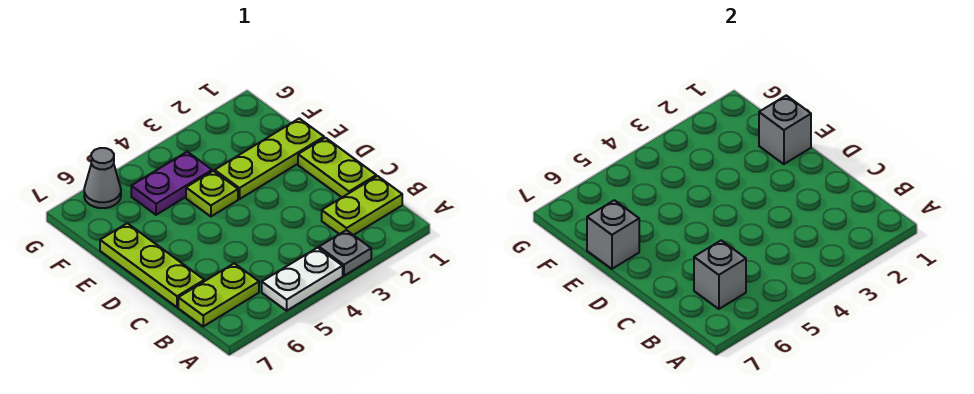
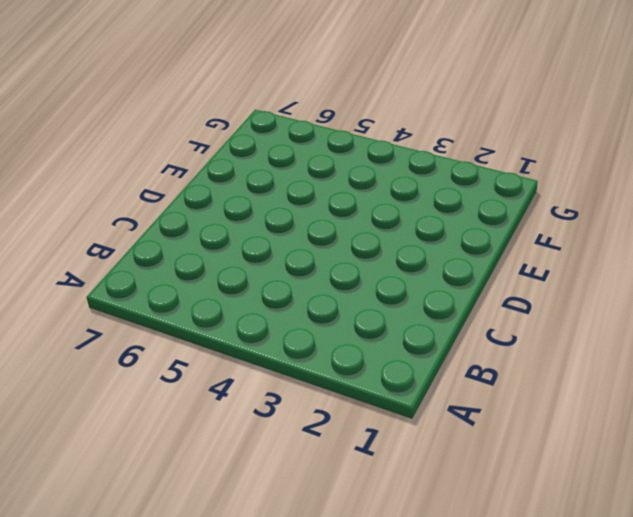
none -> grey 1x1 plate [319,230,371,276]
none -> white 1x2 plate [262,248,343,311]
none -> lime 1x2 plate [322,176,402,235]

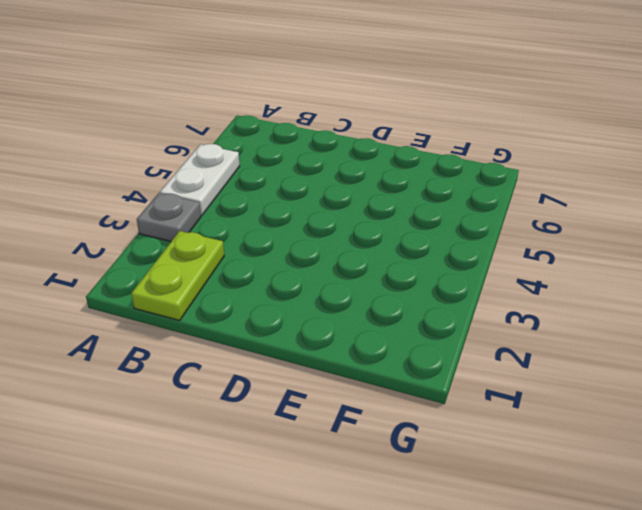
none -> lime 1x2 plate [178,263,259,326]
none -> lime 1x2 plate [298,138,376,197]
none -> lime 1x3 plate [100,223,204,307]

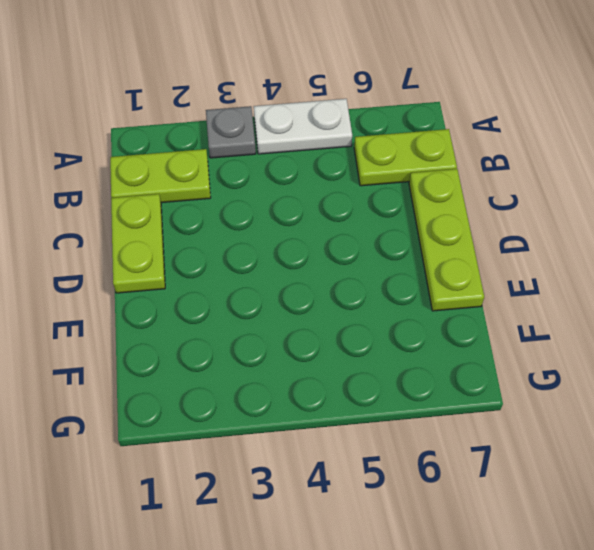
none -> lime 1x3 plate [215,118,324,199]
none -> lime 1x1 plate [186,171,238,217]
none -> purple 1x2 plate [131,152,212,215]

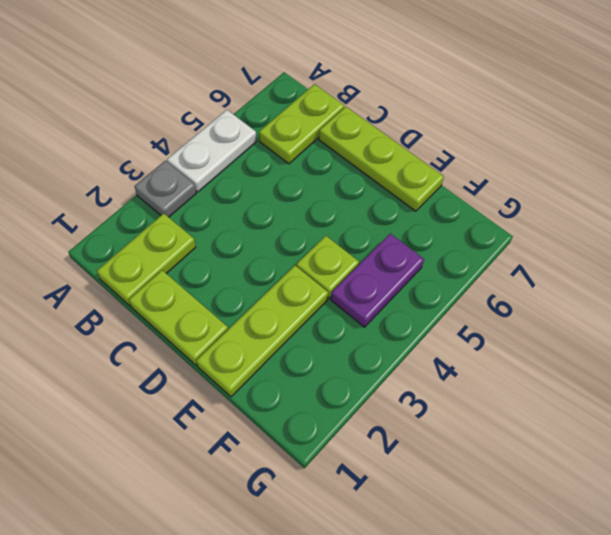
none -> grey 1x1 cone [84,148,121,208]
none -> grey 1x1 brick [694,240,746,309]
none -> grey 1x1 brick [759,95,811,164]

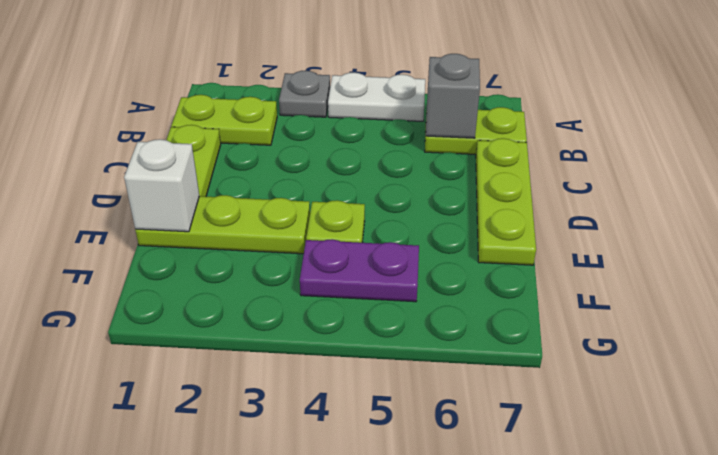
white 1x1 brick [124,139,199,232] -> grey 1x1 brick [759,95,811,164]
none -> grey 1x1 cone [84,148,121,208]
none -> grey 1x1 brick [587,200,639,269]

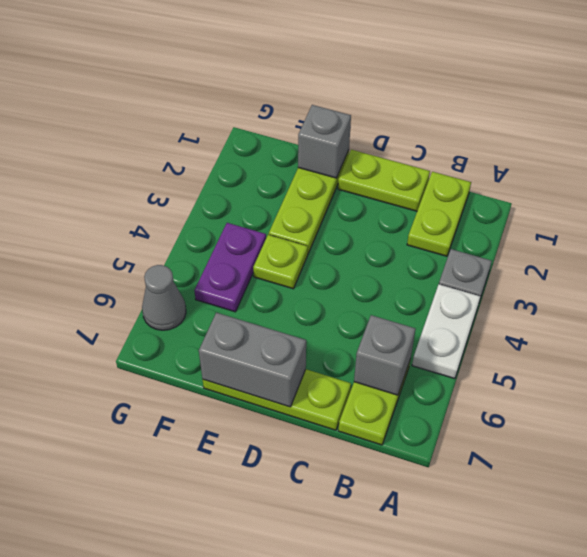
grey 1x2 brick [199,313,306,407] -> grey 1x1 brick [587,200,639,269]

